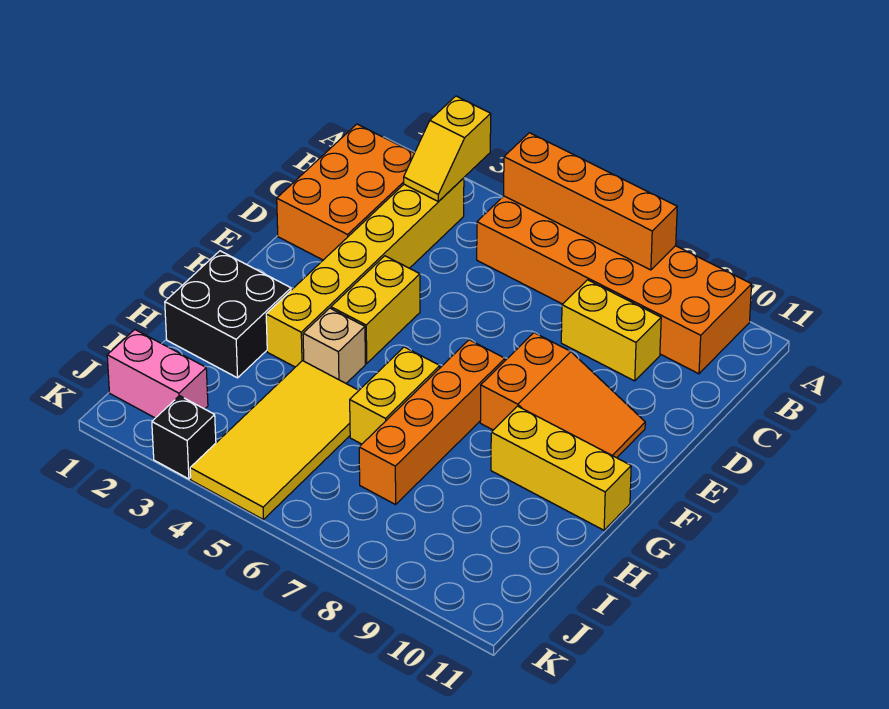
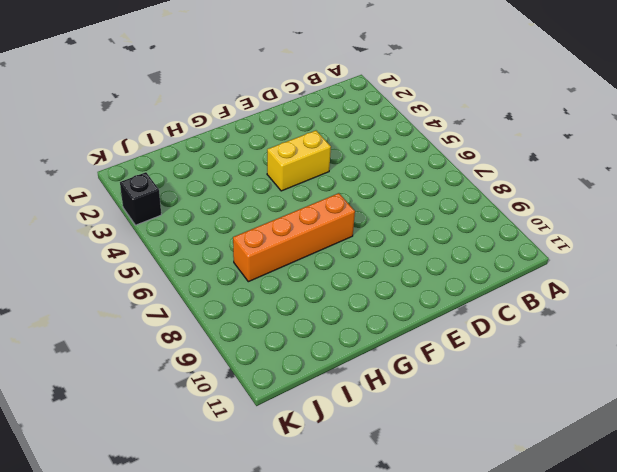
none -> orange 2x6 brick [477,196,752,374]
none -> orange 2x3 brick [277,124,414,260]
none -> yellow 1x6 brick [266,178,464,367]

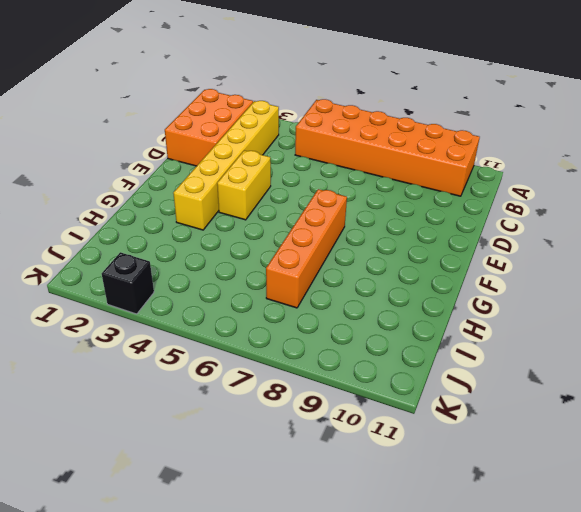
none -> yellow 1x2 brick [561,280,661,381]
none -> orange 2x3 slope [480,333,645,458]
none -> black 2x2 brick [165,251,291,378]

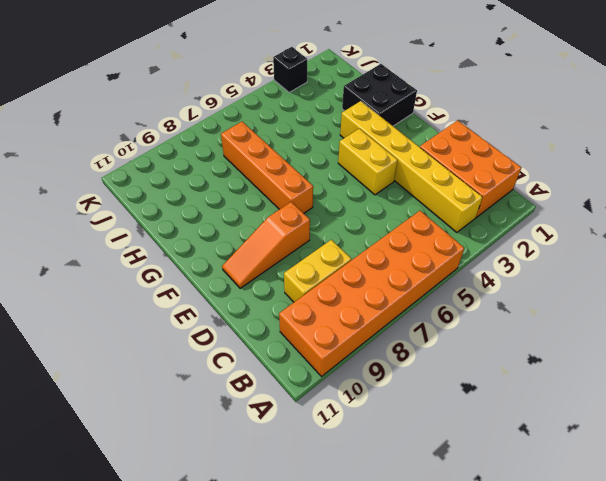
orange 1x3 slope [222,202,310,288] -> orange 2x3 slope [480,333,645,458]
none -> tan 1x1 brick [303,308,365,383]
none -> yellow 1x2 brick [350,347,440,444]
none -> yellow 1x3 brick [491,406,631,530]

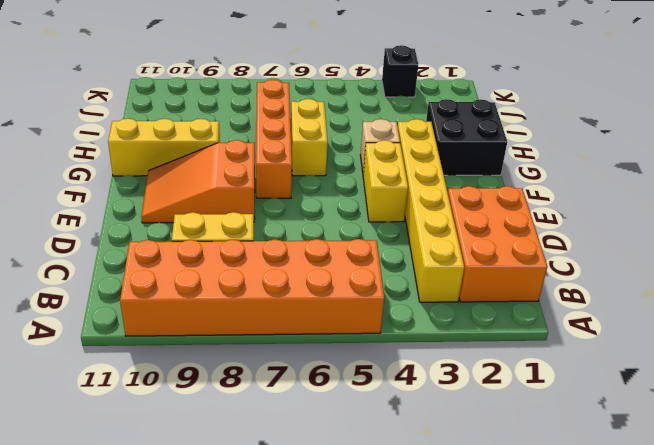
none -> yellow 2x4 tile [190,361,359,520]
none -> pink 1x2 brick [107,330,208,418]
none -> yellow 1x2 slope [404,96,491,202]

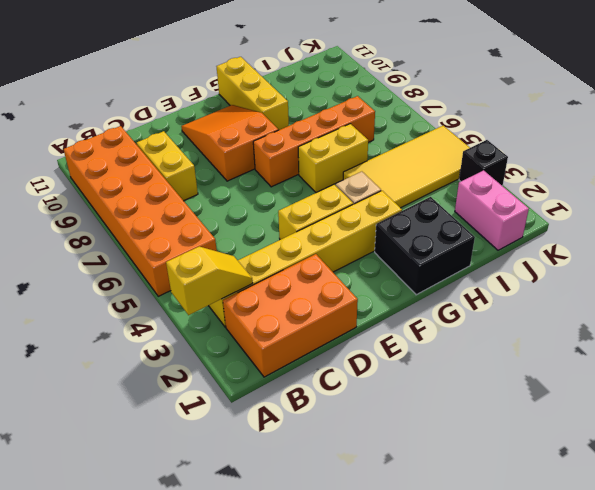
none -> orange 1x4 brick [504,133,677,270]

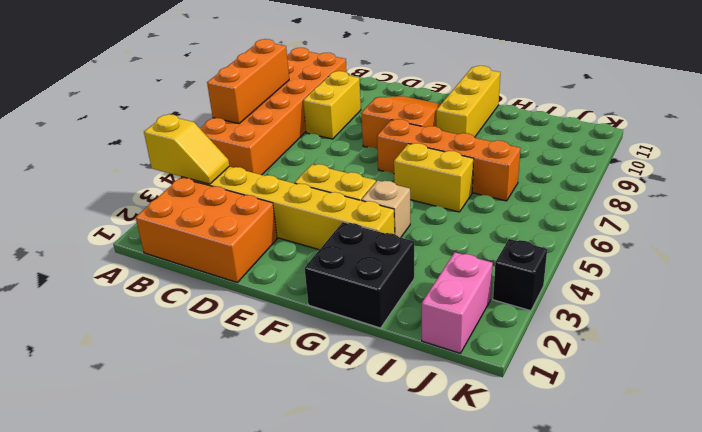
orange 1x3 brick [207,39,289,124] -> orange 1x4 brick [504,133,677,270]
none -> yellow 2x4 tile [190,361,359,520]

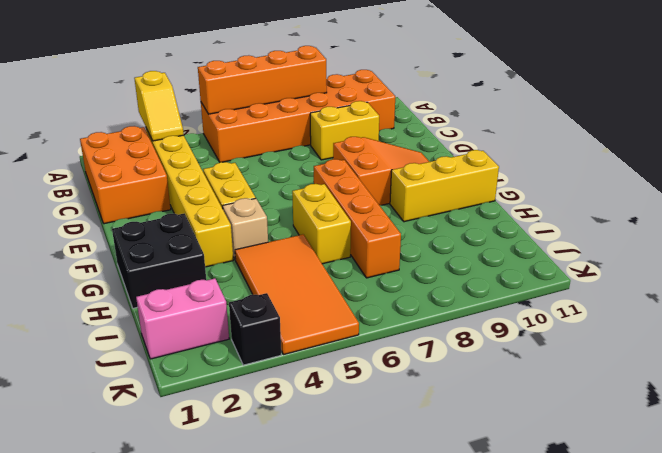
orange 2x4 tile [235,234,359,355] -> yellow 2x4 tile [190,361,359,520]

